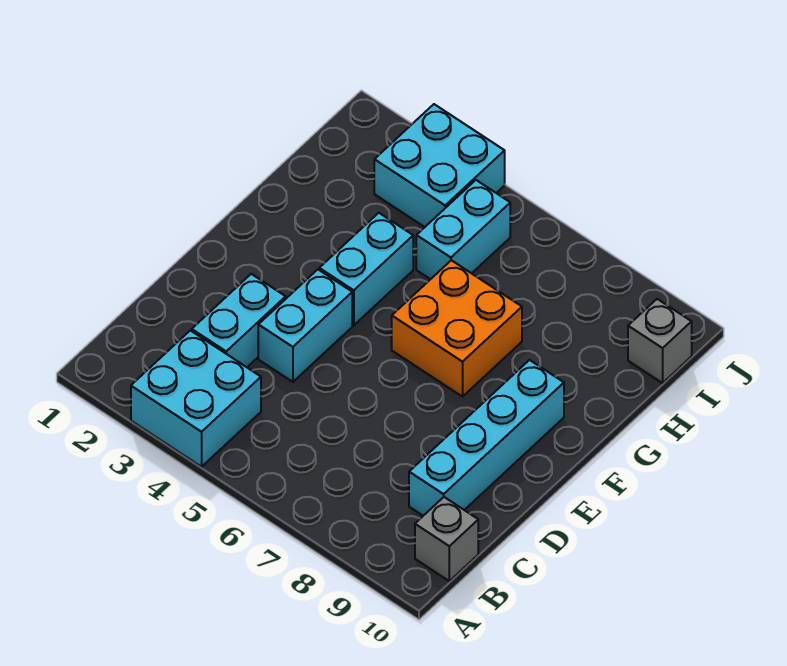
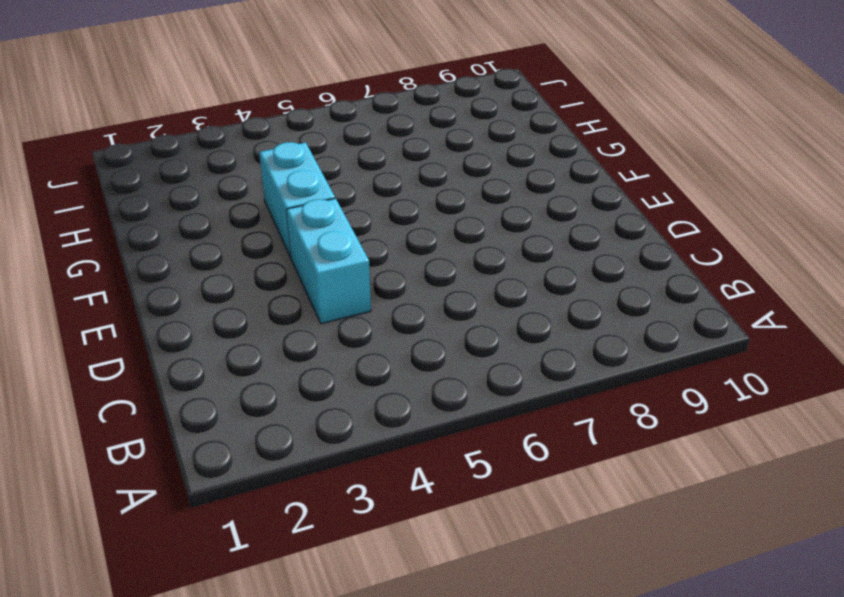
none -> cyan 2x2 brick [131,330,261,467]
none -> grey 1x1 brick [415,497,478,581]

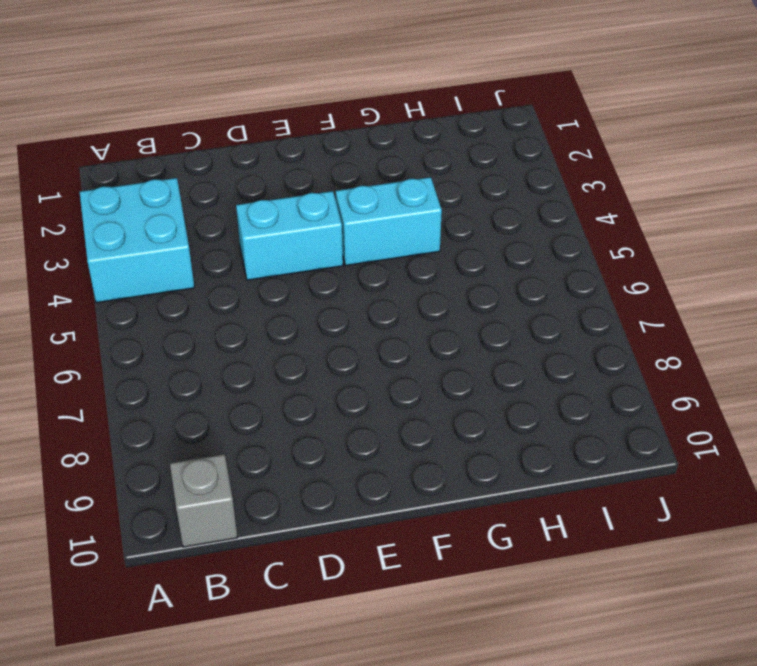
none -> cyan 1x2 brick [192,274,286,367]
none -> cyan 1x4 brick [409,360,564,516]

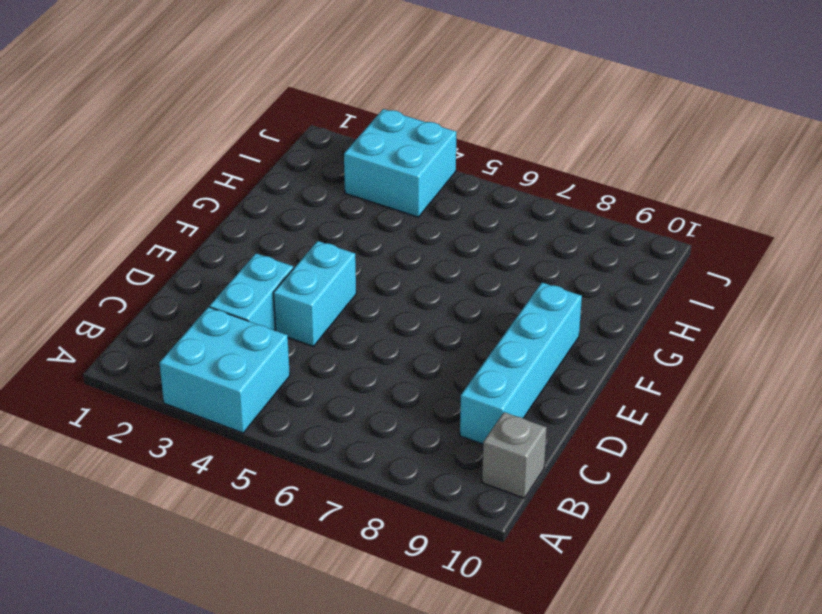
none -> cyan 1x2 brick [319,213,413,325]
none -> orange 2x2 brick [392,260,522,397]

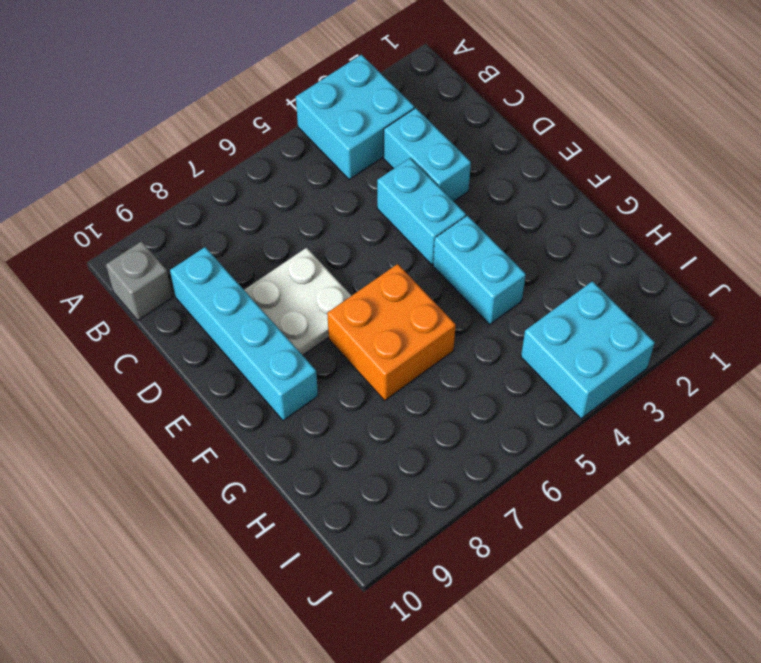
white 2x2 plate [244,248,351,355] -> none
none -> cyan 1x2 brick [416,180,510,279]
none -> grey 1x1 brick [628,299,692,383]

